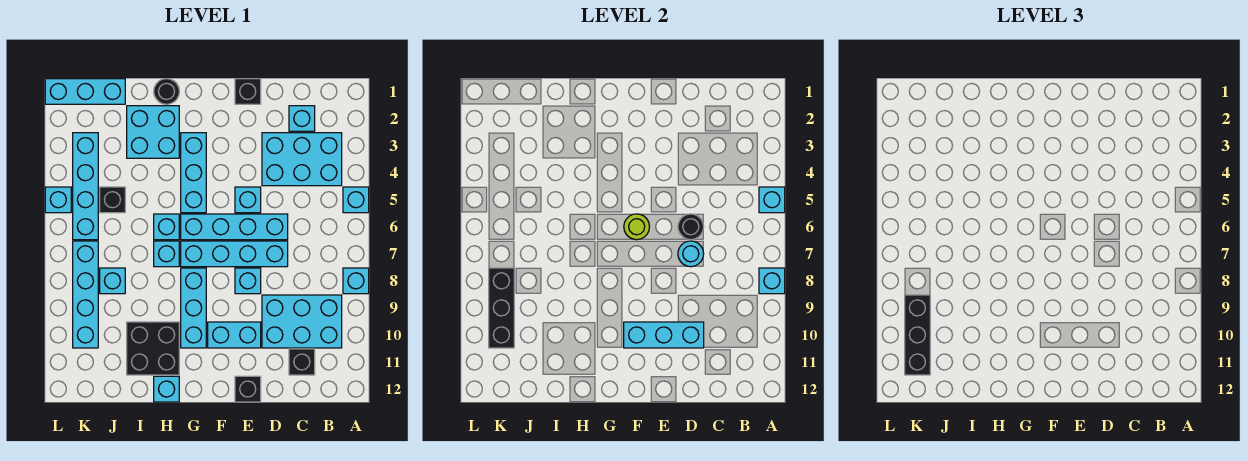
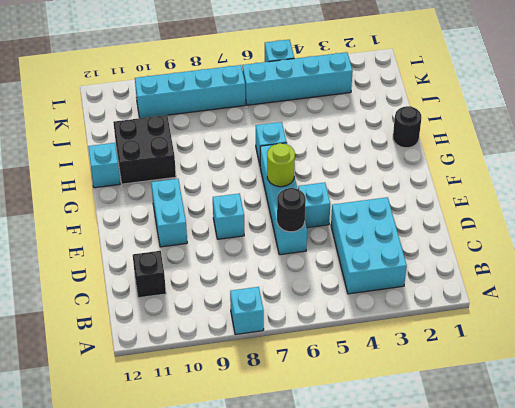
none -> cyan 1x1 brick [343,187,369,213]
none -> cyan 2x3 brick [262,295,342,348]
none -> cyan 1x1 brick [289,106,315,131]
none -> cyan 1x4 brick [181,241,288,267]

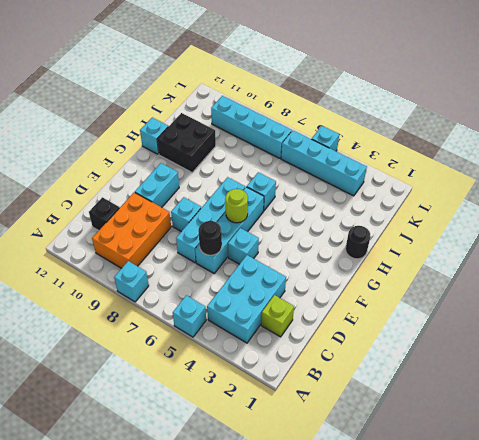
orange 2x3 brick [92,192,171,268] -> cyan 2x3 brick [262,295,342,348]
lime 1x1 brick [261,295,294,337] -> cyan 1x1 brick [289,106,315,131]
none -> black 1x1 brick [235,79,261,104]
none -> black 1x1 brick [235,376,261,402]
none -> cyan 1x3 brick [181,133,206,213]
none -> cyan 1x3 brick [181,268,206,348]

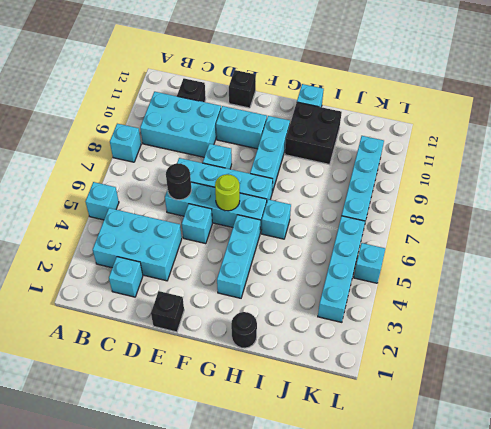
none -> cyan 2x2 brick [127,106,179,158]
none -> cyan 1x1 brick [154,241,179,267]
none -> cyan 1x3 brick [45,79,125,104]
none -> black 1x1 brick [100,187,125,213]

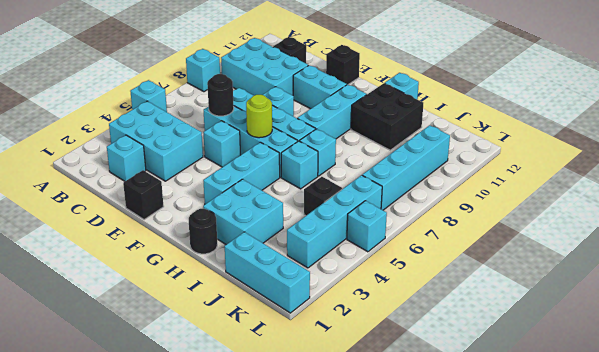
none -> cyan 1x1 brick [100,268,125,294]
none -> cyan 1x1 brick [759,187,785,213]
none -> cyan 1x1 brick [759,268,785,294]
none -> cyan 1x1 round brick [678,241,704,267]

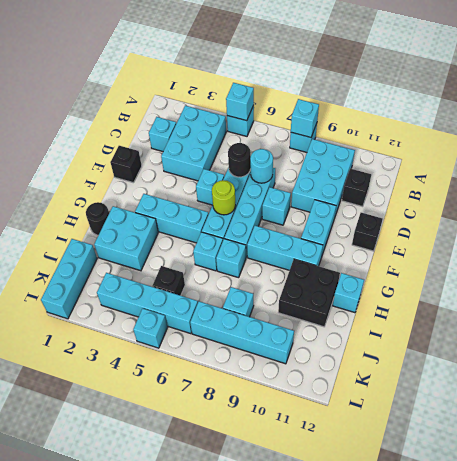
none -> cyan 1x3 brick [624,322,704,348]
none -> black 1x3 brick [489,268,514,348]
none -> black 1x3 brick [905,295,930,375]

